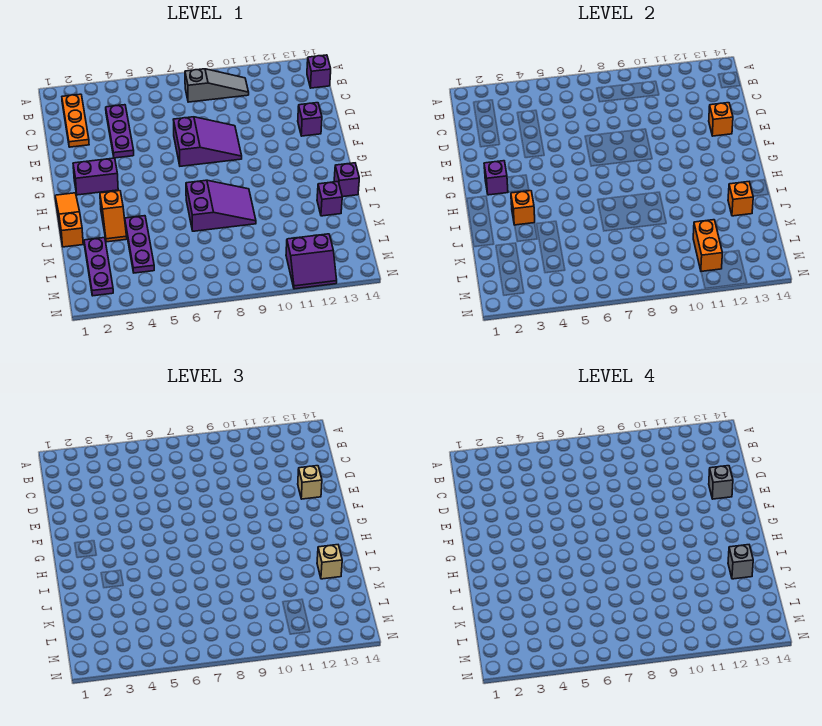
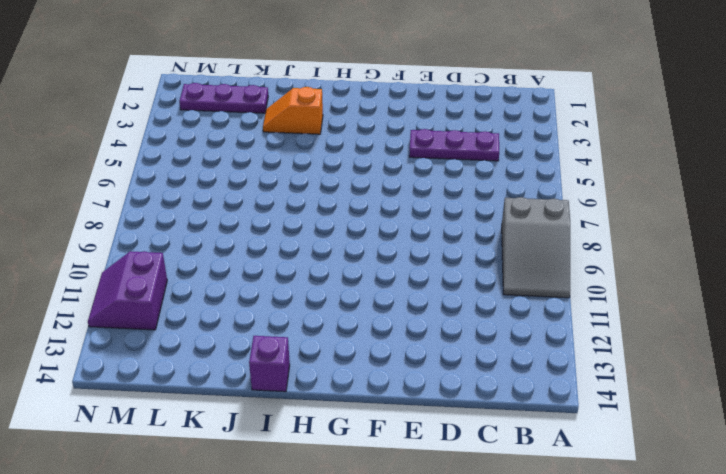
grey 2x3 slope [502,197,570,298] -> grey 1x3 slope [185,69,249,102]
none -> orange 1x3 plate [62,94,89,147]
none -> purple 1x1 brick [307,55,331,88]
none -> purple 2x3 slope [173,117,242,166]

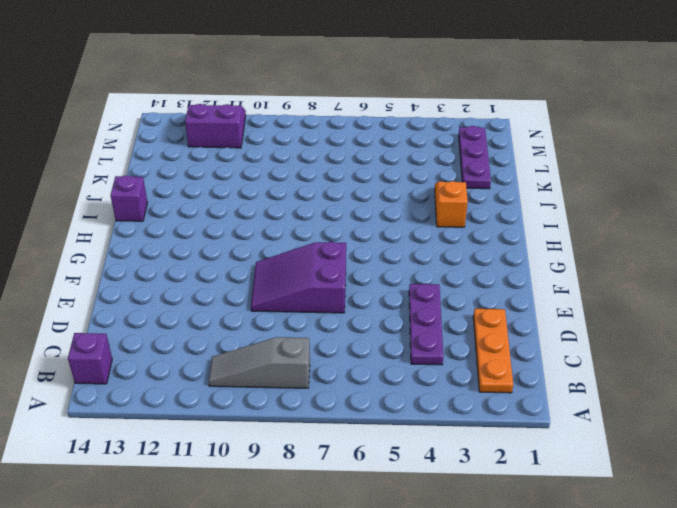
none -> purple 1x1 brick [298,103,322,136]
none -> purple 1x2 brick [73,158,118,195]
none -> orange 1x3 slope [55,193,83,247]

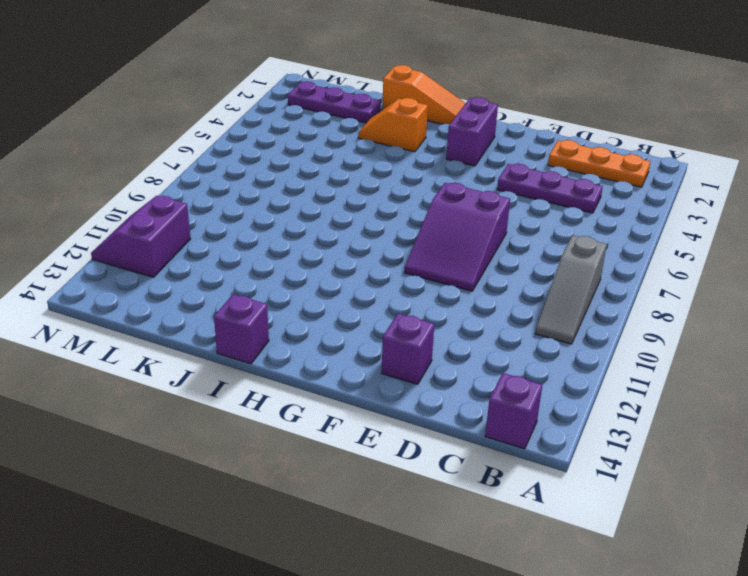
none -> purple 2x3 slope [186,180,256,231]
none -> purple 1x3 plate [125,216,154,273]
none -> purple 1x1 brick [317,182,342,216]

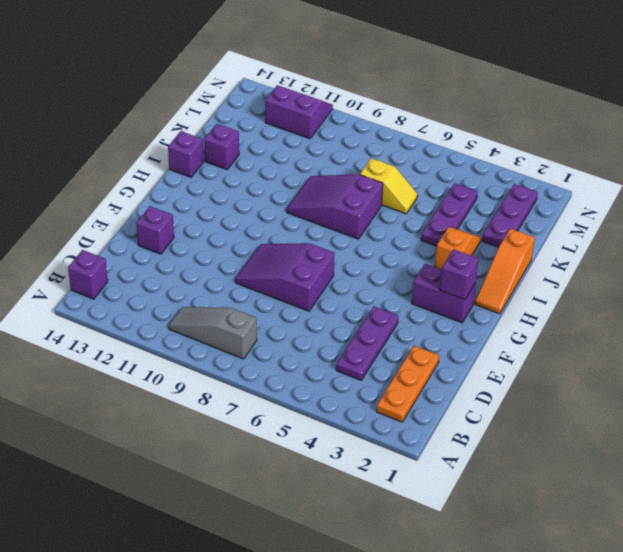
yellow 1x2 slope [360,158,417,214] -> none
none -> orange 1x1 brick [709,103,733,136]
none -> orange 1x1 brick [511,191,535,225]
none -> orange 1x1 brick [728,182,753,216]

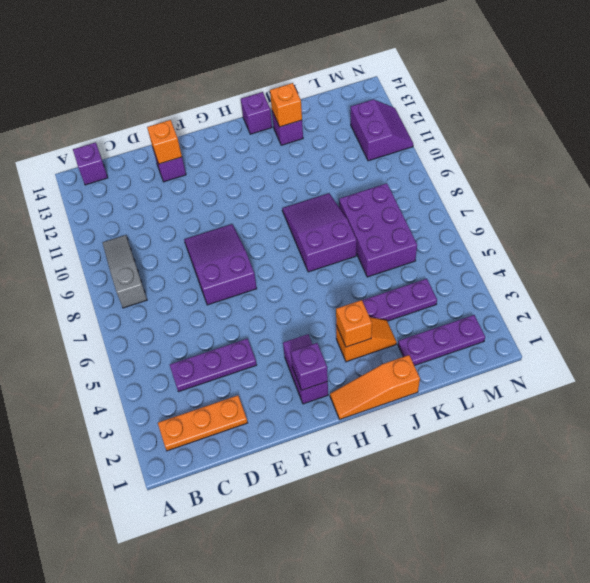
purple 2x3 brick [339,183,417,277] -> none
none -> orange 1x2 brick [693,220,722,271]
none -> tan 1x1 brick [298,466,322,499]
none -> tan 1x1 brick [317,545,342,579]

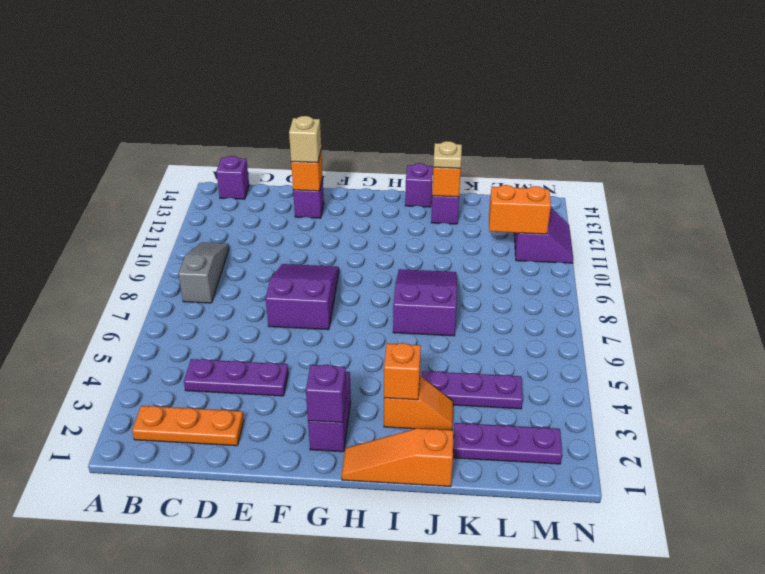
tan 1x1 plate [433,141,462,168] -> tan 1x1 brick [317,545,342,579]
none -> grey 1x1 brick [709,466,733,499]
none -> grey 1x1 brick [728,545,753,579]

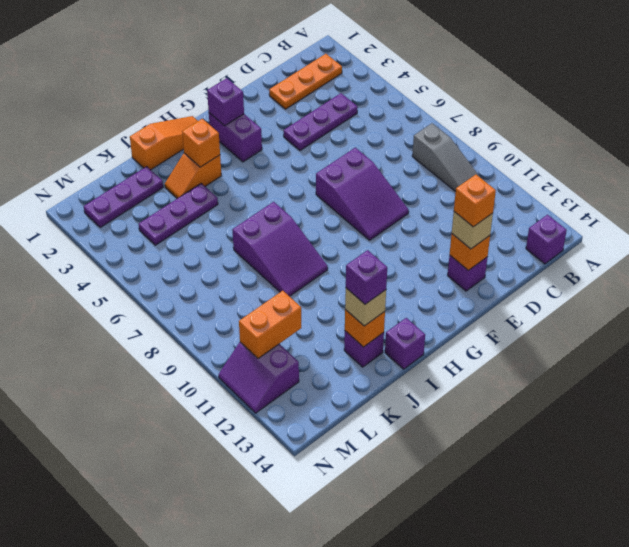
orange 1x1 brick [454,175,496,227] -> grey 1x1 brick [709,466,733,499]
purple 1x1 brick [346,250,387,304] -> grey 1x1 brick [728,545,753,579]

